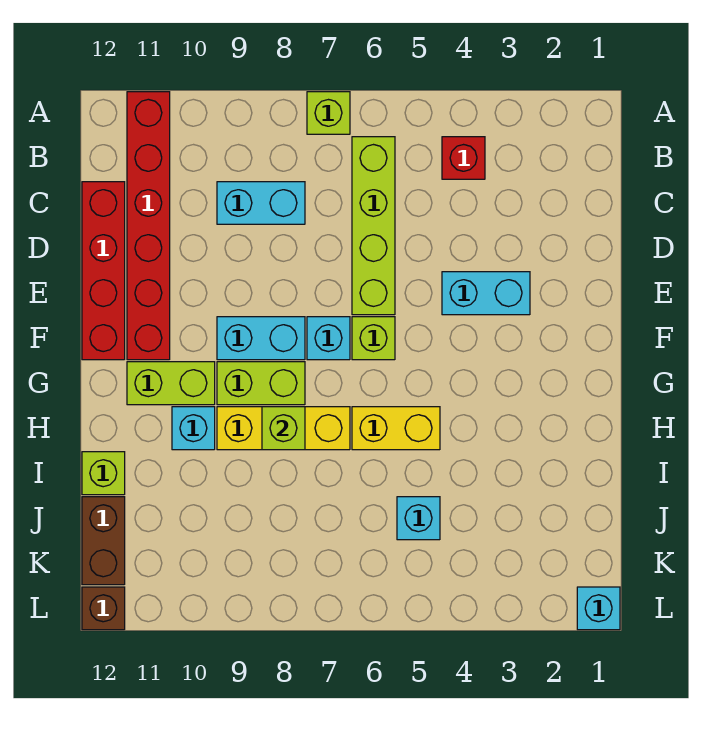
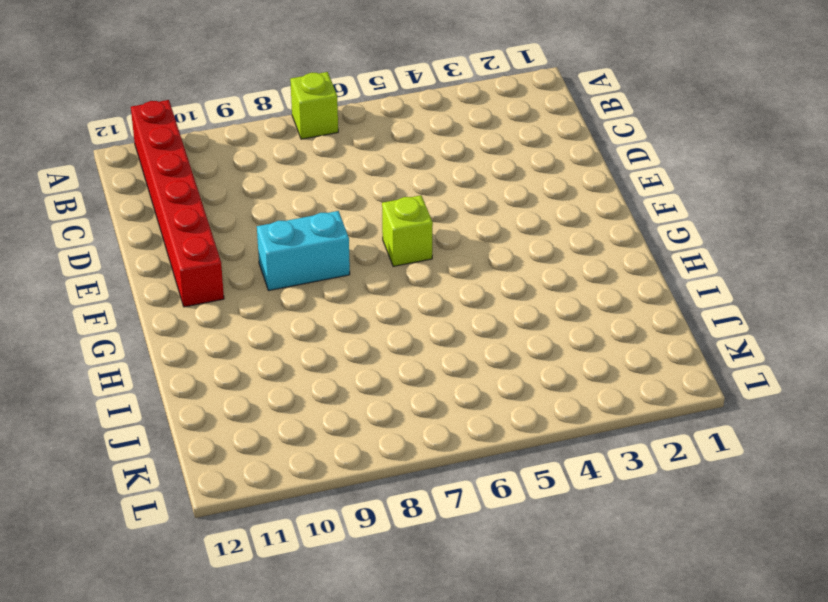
none -> red 1x1 brick [442,137,485,179]
none -> lime 1x4 brick [352,137,395,315]
none -> cyan 1x2 brick [217,182,305,224]

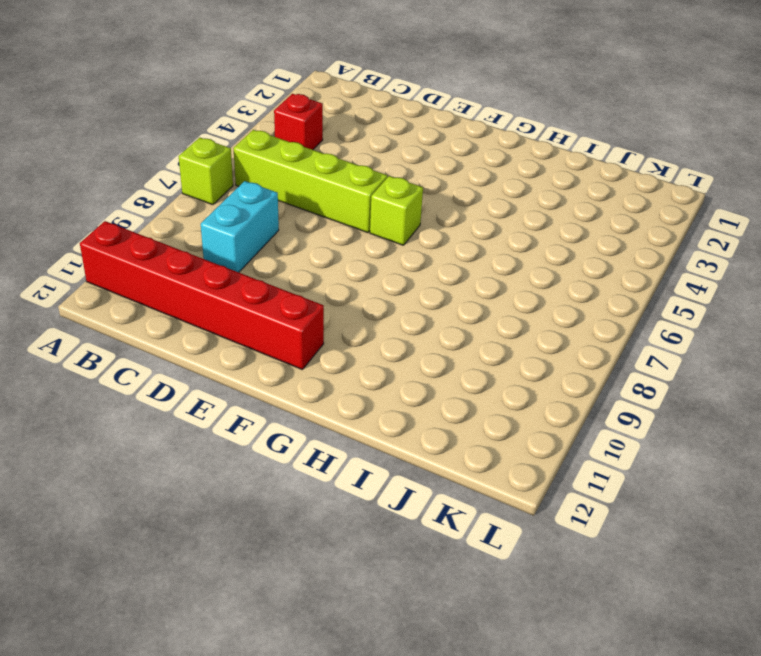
none -> red 1x4 brick [82,182,125,360]
none -> cyan 1x2 brick [442,272,530,315]
none -> cyan 1x1 brick [307,317,350,360]

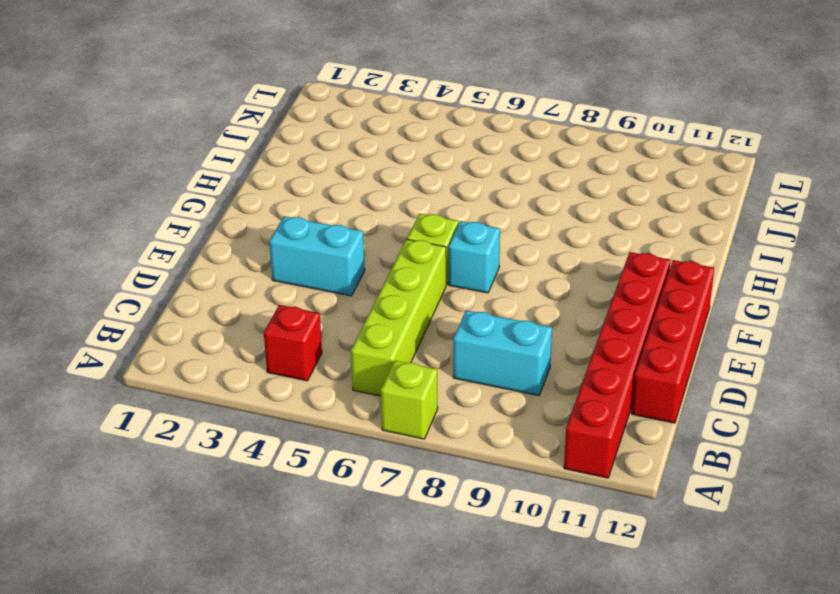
none -> cyan 1x2 brick [217,317,305,360]
none -> lime 1x2 brick [217,362,305,405]
none -> lime 1x2 brick [127,362,215,405]

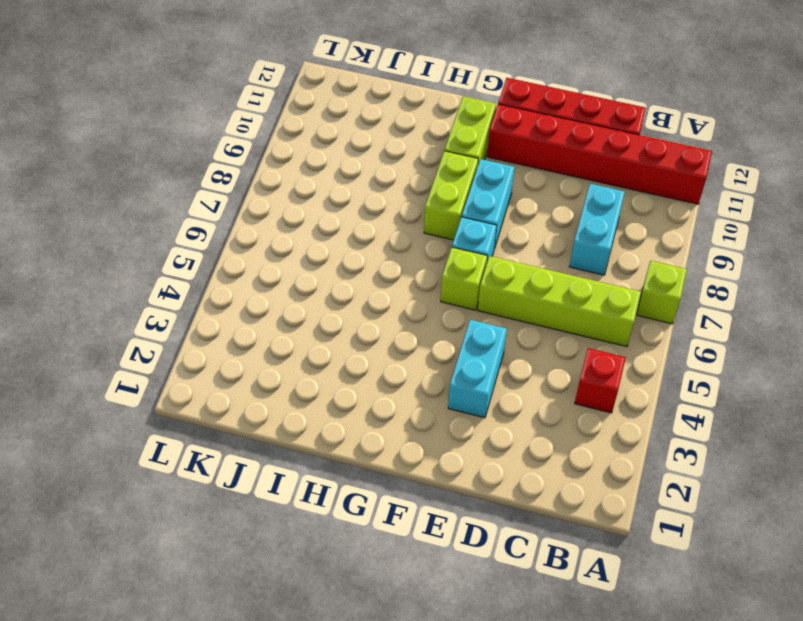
none -> yellow 1x2 brick [352,407,440,450]
none -> yellow 1x3 brick [217,407,350,450]
none -> cyan 1x1 brick [172,407,215,450]

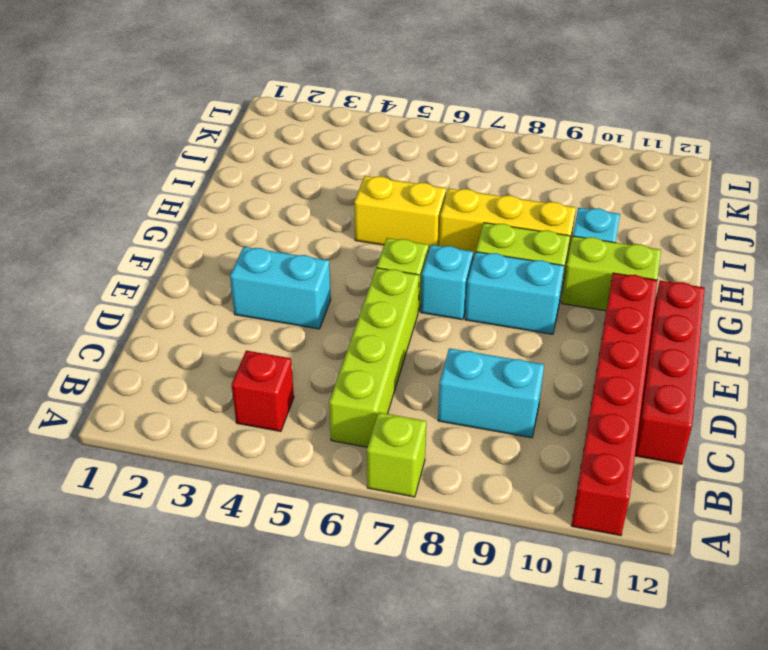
none -> lime 1x1 brick [82,452,125,495]
none -> cyan 1x1 brick [397,497,440,540]
none -> brown 1x2 brick [82,497,125,585]

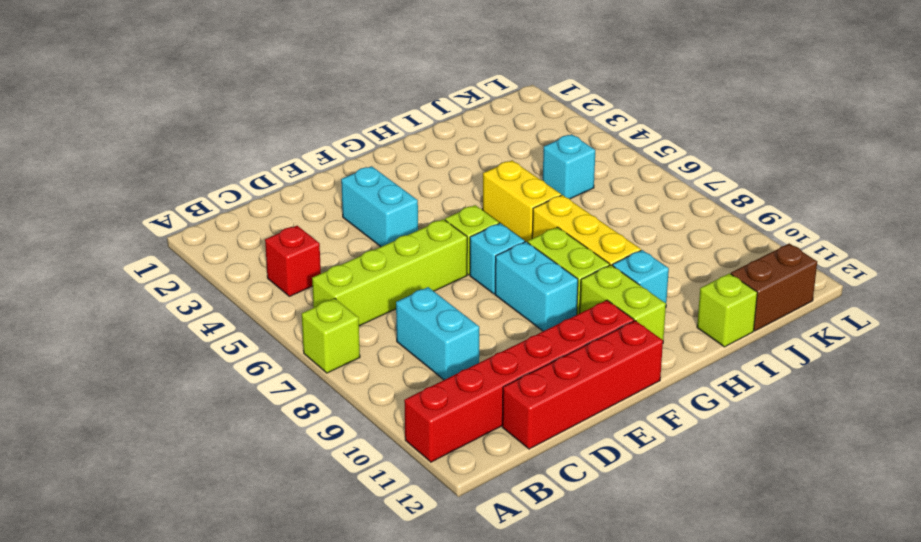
none -> cyan 1x1 brick [577,587,620,630]
none -> brown 1x1 brick [82,587,125,630]
none -> lime 1x1 brick [262,407,305,450]

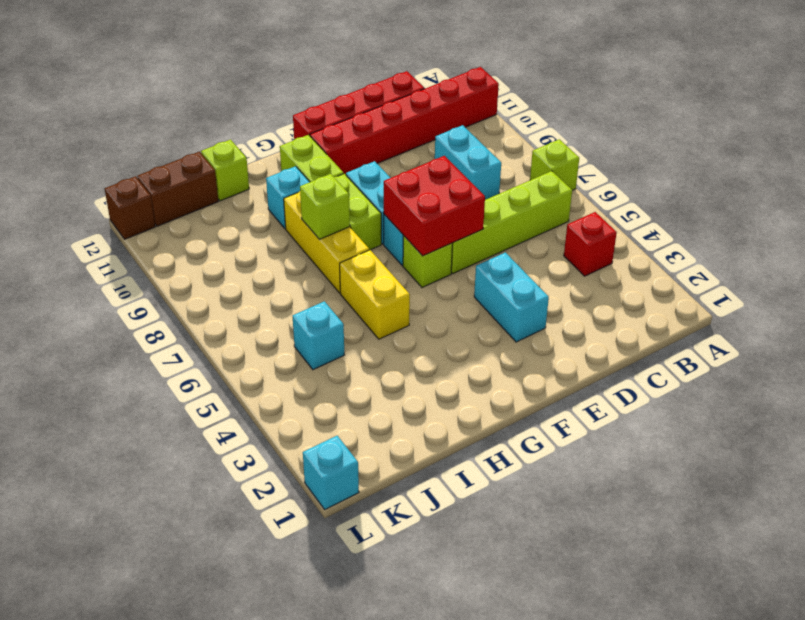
red 2x2 brick [384,156,485,256] -> none

